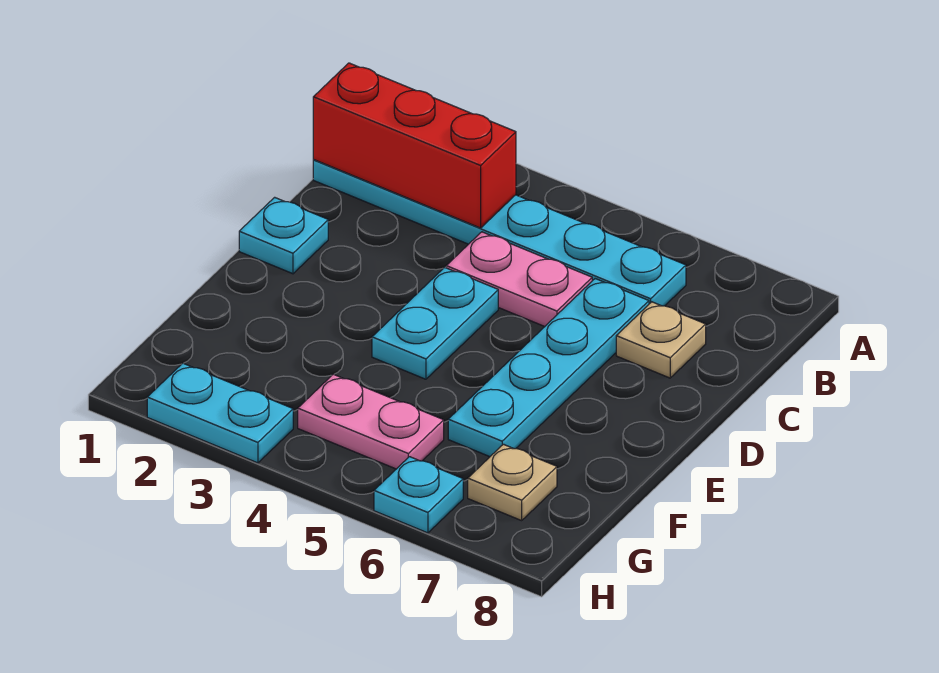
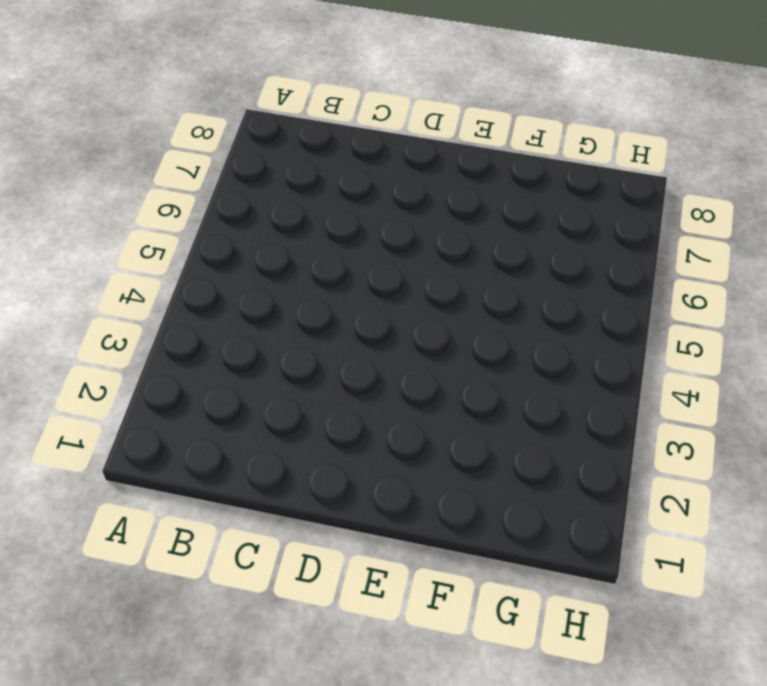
none -> cyan 1x6 plate [313,160,686,306]
none -> pink 1x2 plate [446,232,592,327]

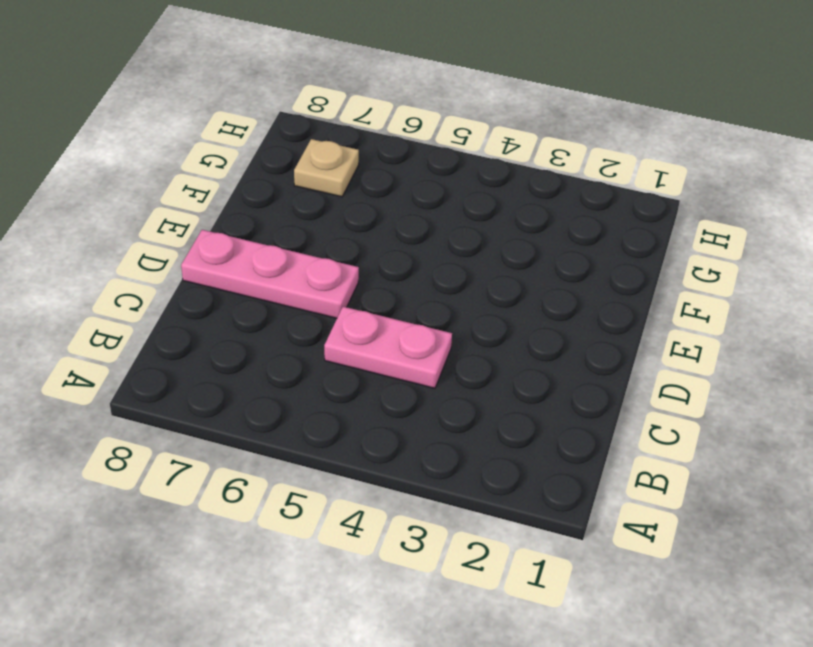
pink 1x3 plate [181,230,359,318] -> cyan 1x4 plate [448,279,649,457]
none -> cyan 1x6 plate [313,160,686,306]
none -> tan 1x1 plate [616,302,706,378]

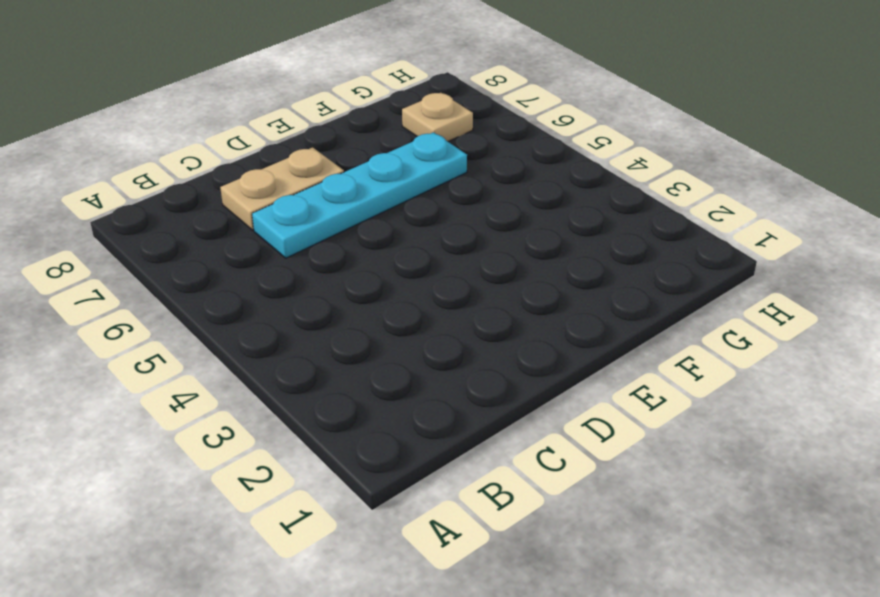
tan 1x2 plate [220,147,344,230] -> tan 1x1 plate [616,302,706,378]
none -> cyan 1x6 plate [313,160,686,306]
none -> pink 1x2 plate [446,232,592,327]

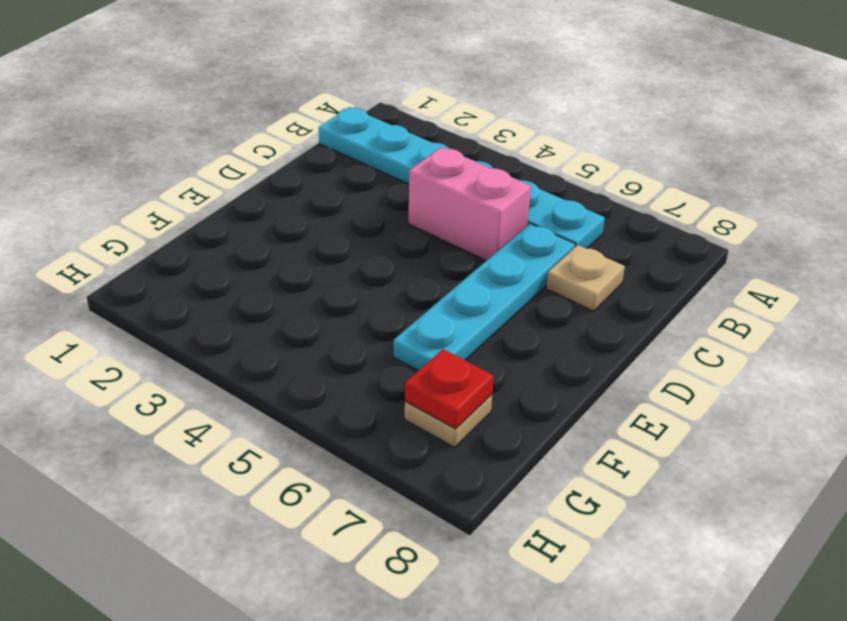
pink 1x2 brick [409,147,531,261] -> pink 1x2 plate [446,232,592,327]
red 1x1 plate [405,349,494,429] -> none
none -> cyan 1x1 plate [239,197,328,274]
none -> cyan 1x2 plate [372,267,498,379]

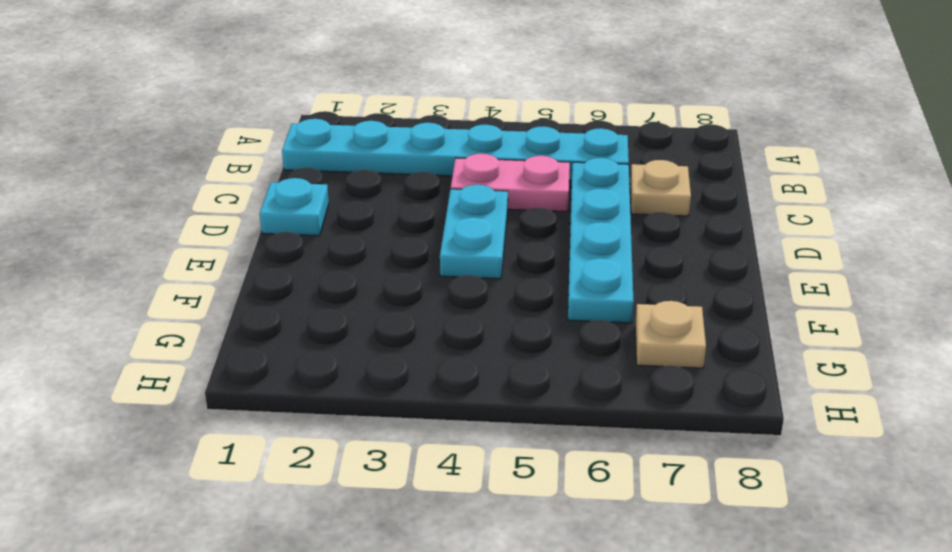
none -> pink 1x2 plate [298,374,444,469]
none -> cyan 1x2 plate [147,363,293,463]

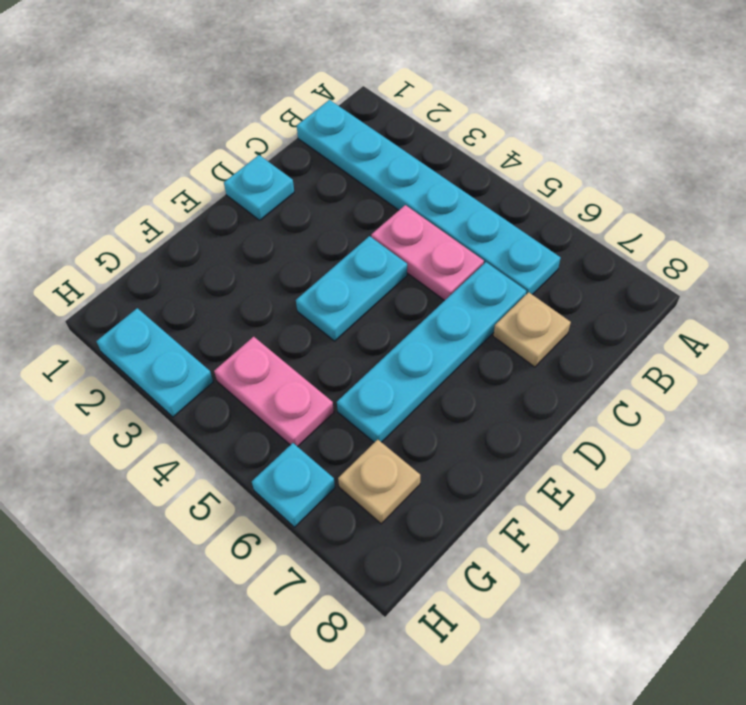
none -> red 1x3 brick [313,63,516,228]

